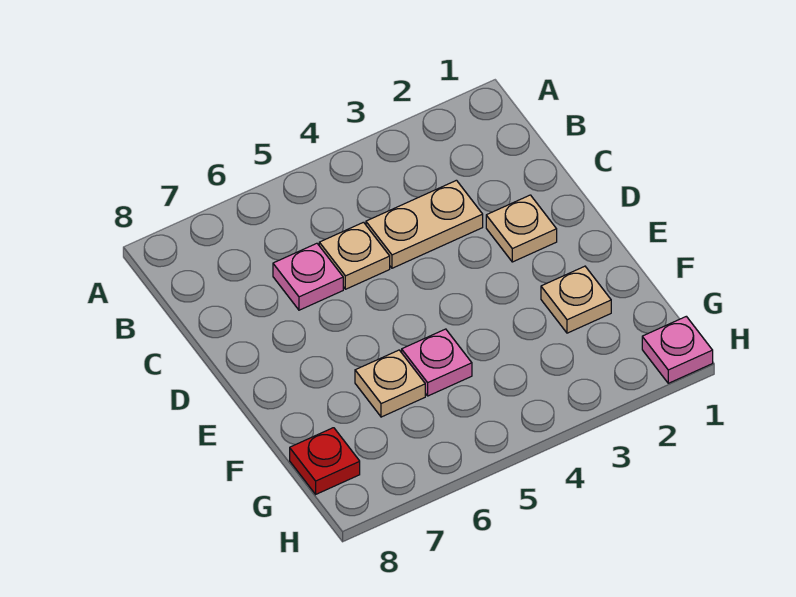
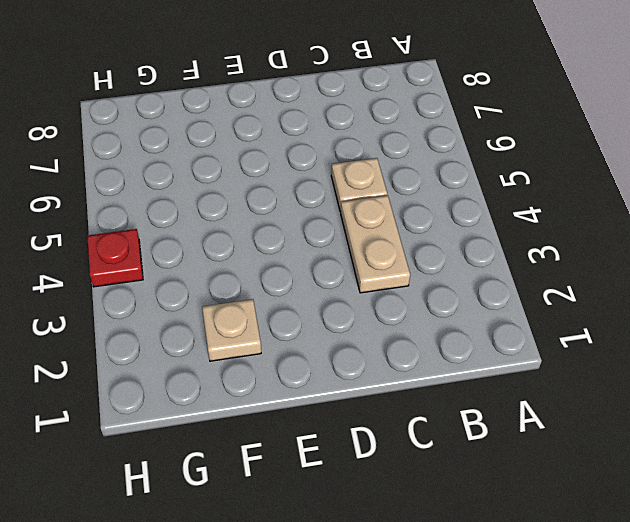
red 1x1 plate [87,229,143,287] -> red 1x1 plate moved to [290,428,360,494]
none -> pink 1x1 plate [273,243,343,310]
none -> tan 1x1 plate [486,195,557,262]

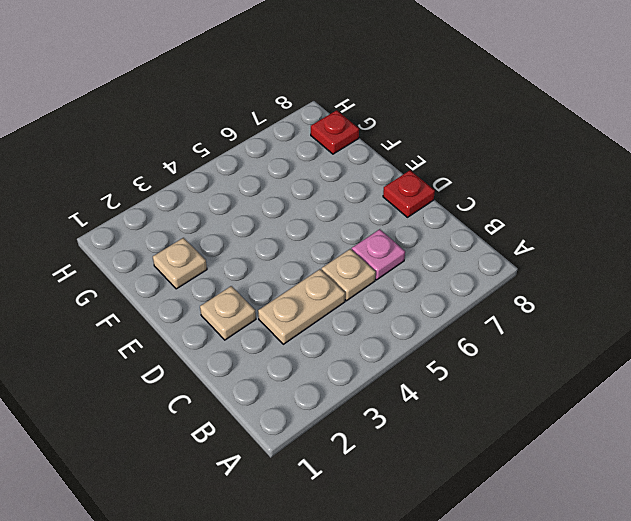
red 1x1 plate [383,170,435,217] -> none
none -> pink 1x1 plate [402,329,472,396]
none -> tan 1x1 plate [355,350,425,417]

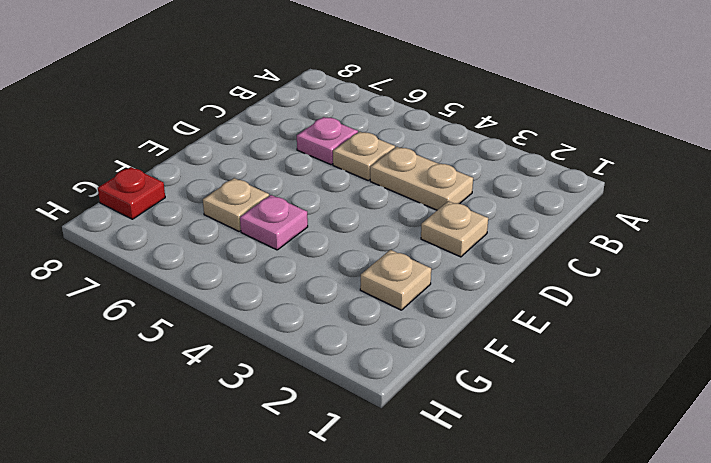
none -> pink 1x1 plate [642,316,713,383]

